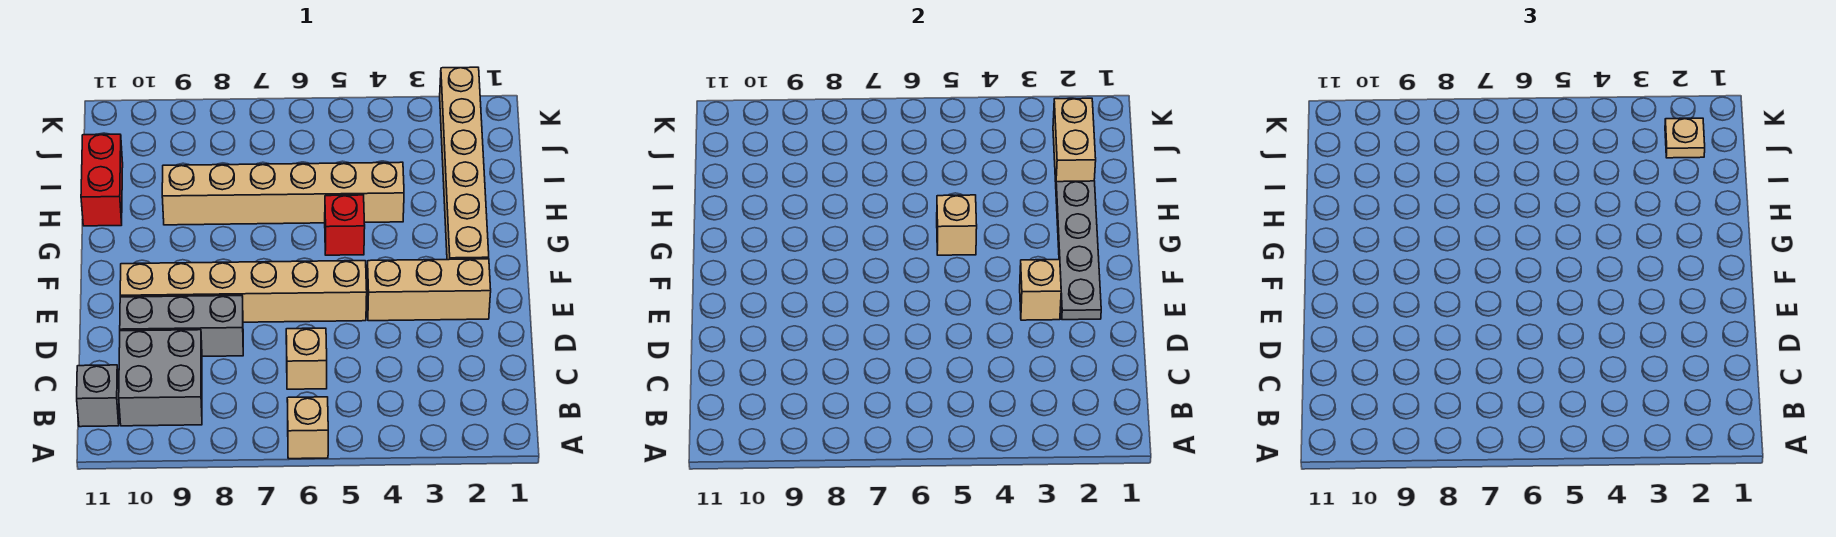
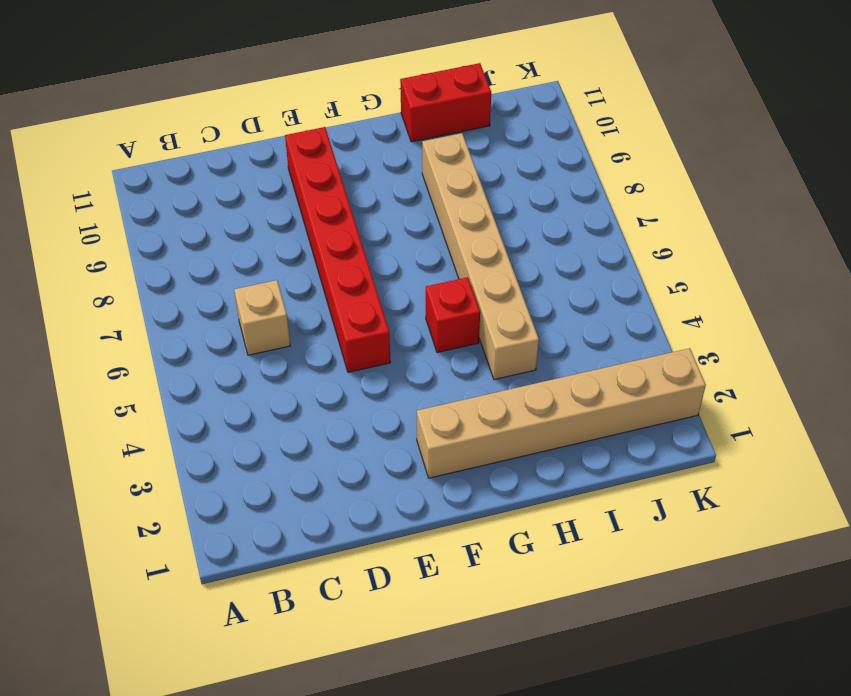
red 1x6 brick [285,127,390,372] -> tan 1x6 brick [120,261,367,322]
none -> tan 1x1 brick [287,397,328,459]
none -> grey 2x2 brick [119,330,202,426]
none -> grey 1x1 brick [77,365,119,427]

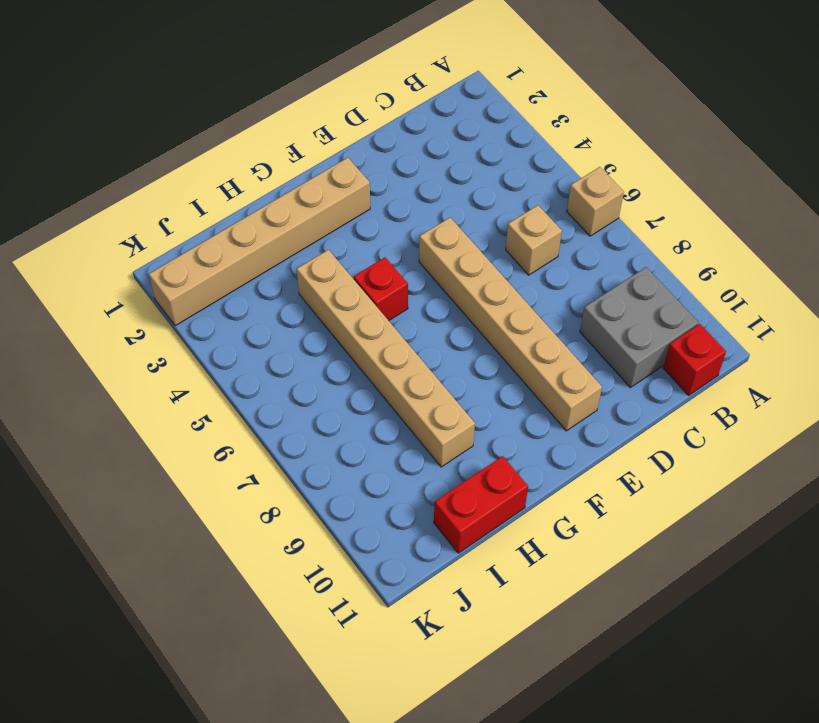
red 1x1 brick [663,324,726,395] -> grey 1x1 brick [77,365,119,427]
none -> grey 1x3 brick [120,295,243,356]
none -> tan 1x3 brick [367,259,491,321]
none -> grey 1x4 plate [1056,181,1101,320]

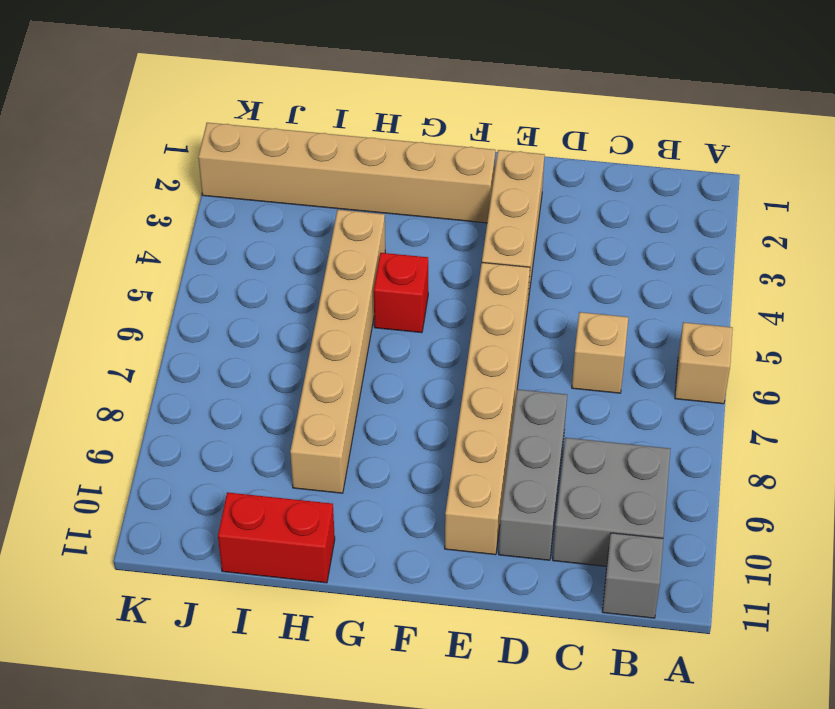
none -> grey 1x4 plate [1056,181,1101,320]
none -> tan 1x1 brick [1020,260,1061,320]
none -> tan 1x1 brick [937,195,977,255]

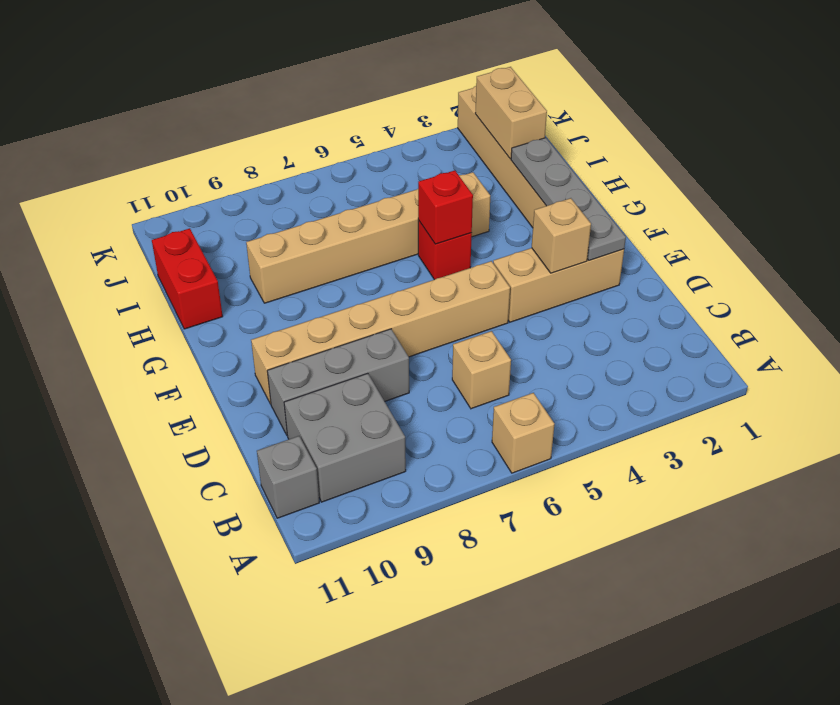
red 1x1 brick [418,170,473,244] -> tan 1x1 brick [937,195,977,255]
none -> tan 1x1 plate [1665,118,1705,158]

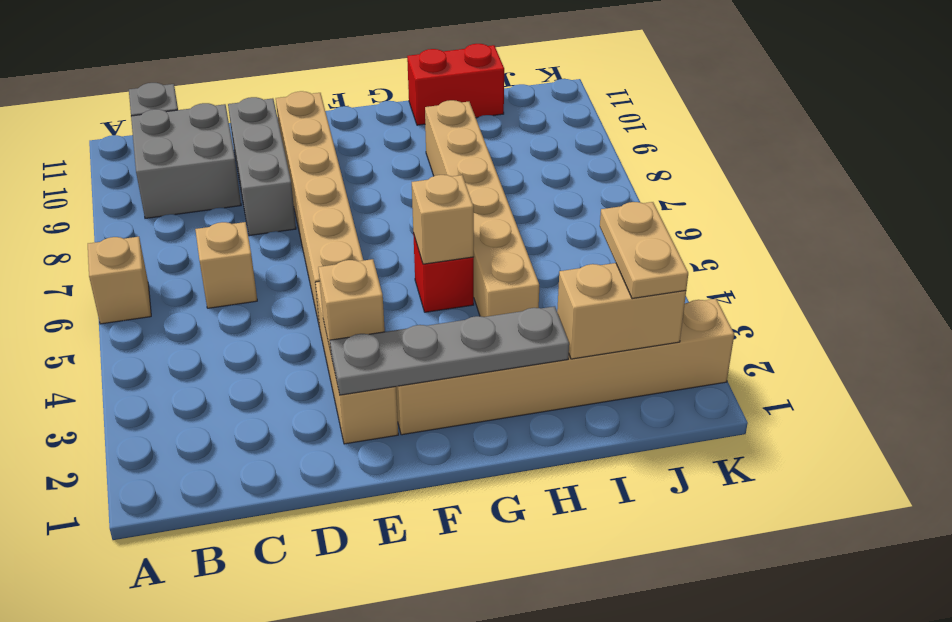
tan 1x2 plate [600,202,688,299] -> tan 1x1 plate [1665,118,1705,158]

